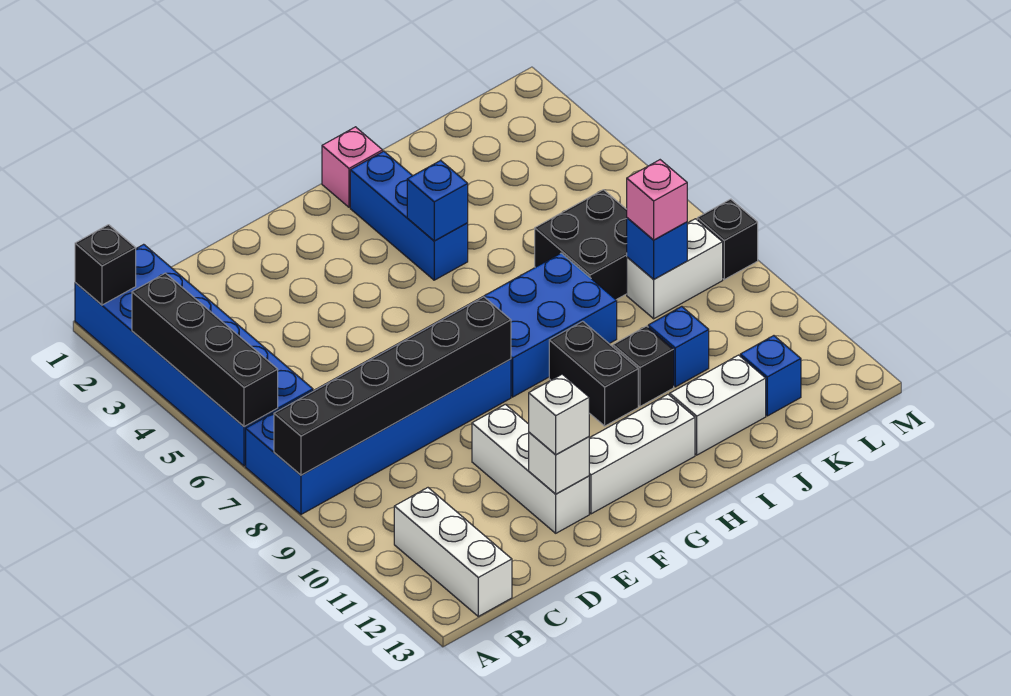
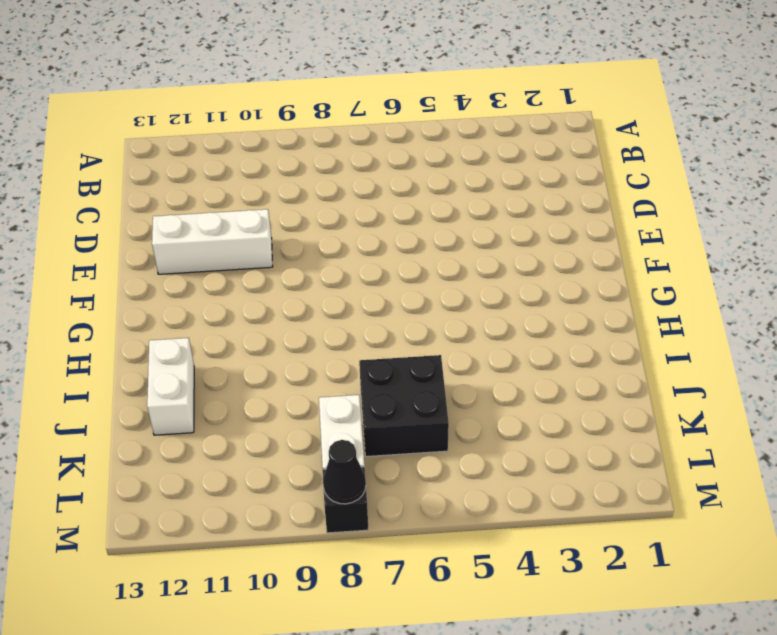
black 1x1 cone [323,440,366,504] -> none
none -> blue 2x6 brick [75,244,313,466]
none -> blue 2x6 brick [246,312,511,514]
none -> white 1x3 brick [394,488,512,616]

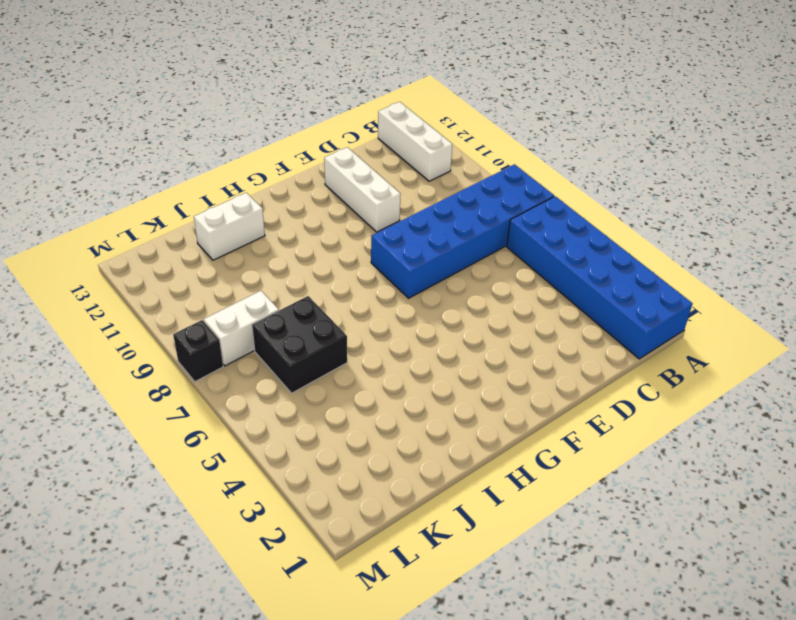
none -> white 1x3 brick [589,394,695,514]
none -> blue 2x3 brick [458,253,617,397]
none -> pink 1x1 brick [322,127,383,207]

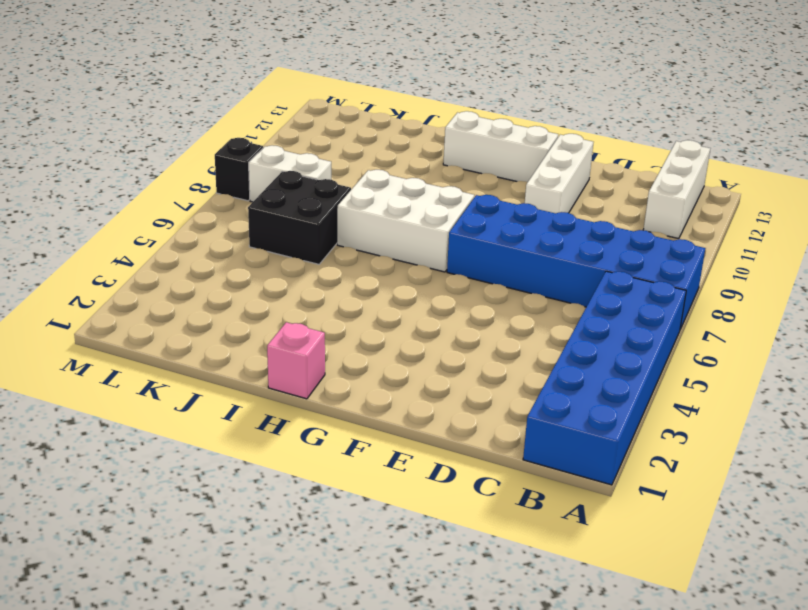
white 2x3 brick [337,170,474,272] -> blue 2x3 brick [458,253,617,397]
none -> blue 1x3 brick [350,151,468,280]
none -> black 1x2 brick [549,321,638,426]
none -> black 1x1 brick [613,326,674,406]

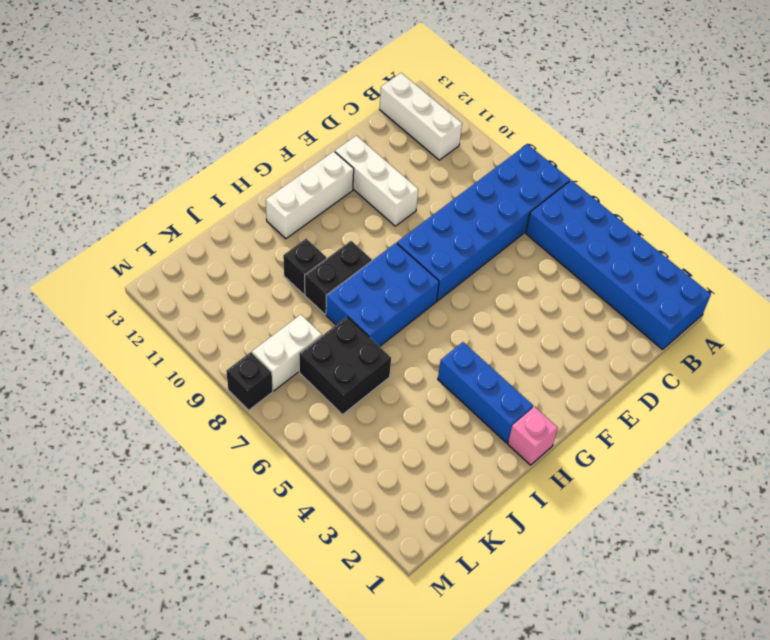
black 1x2 brick [305,241,372,314] -> black 1x2 brick turned to [549,321,638,426]
none -> white 1x2 brick [670,355,766,455]
none -> blue 1x1 brick [648,307,709,387]
none -> blue 1x1 brick [740,336,801,416]

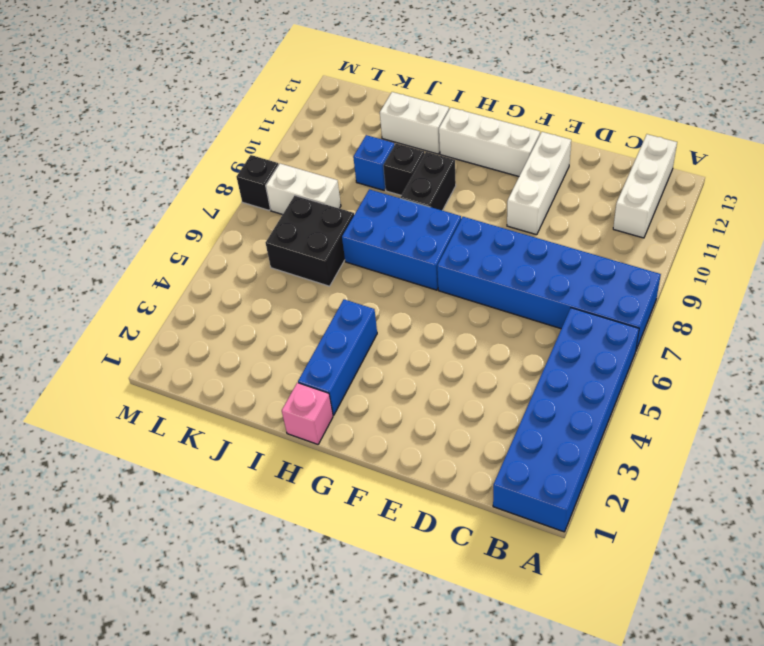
none -> blue 1x1 brick [740,336,801,416]
none -> black 1x1 brick [75,225,136,305]
none -> black 1x4 brick [132,273,278,427]

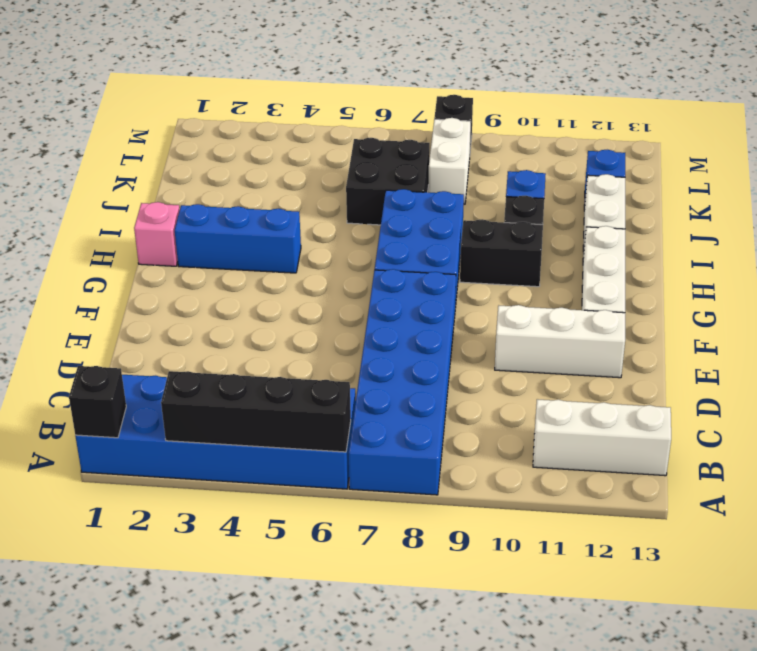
none -> black 1x6 brick [274,297,511,475]
none -> white 1x1 brick [529,432,589,494]
none -> blue 1x1 brick [407,160,468,241]

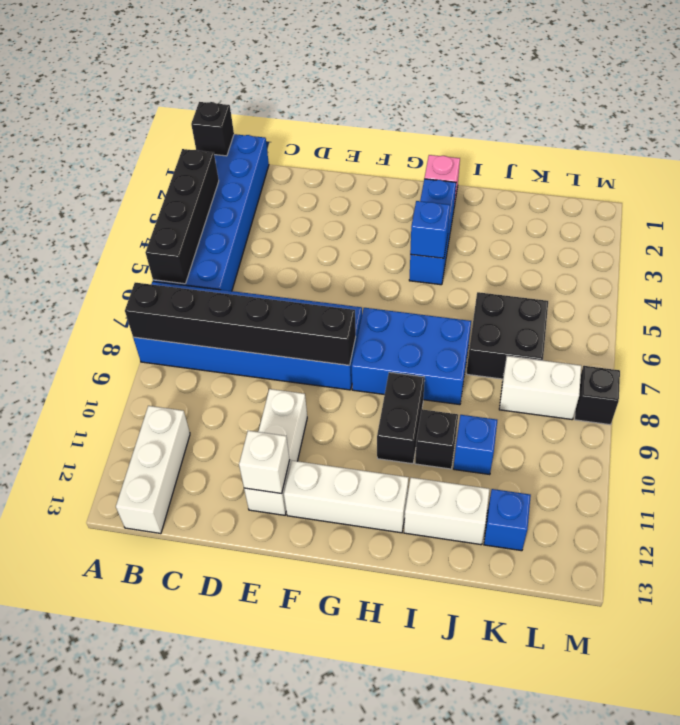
none -> blue 1x1 brick [627,218,687,279]
none -> white 1x1 brick [529,374,589,455]
none -> pink 1x1 brick [627,160,687,240]

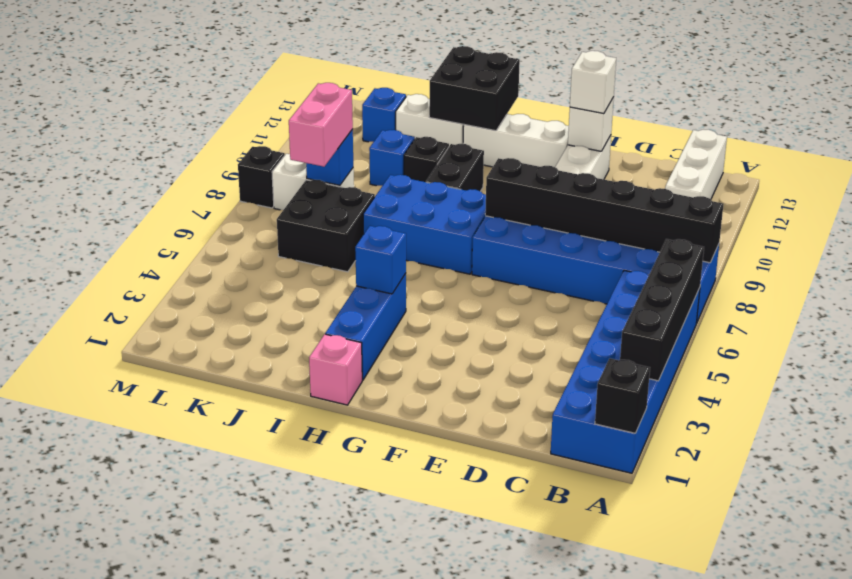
black 2x2 brick [429,46,520,131] -> none
pink 1x2 brick [289,83,353,167] -> pink 1x1 brick [627,160,687,240]

